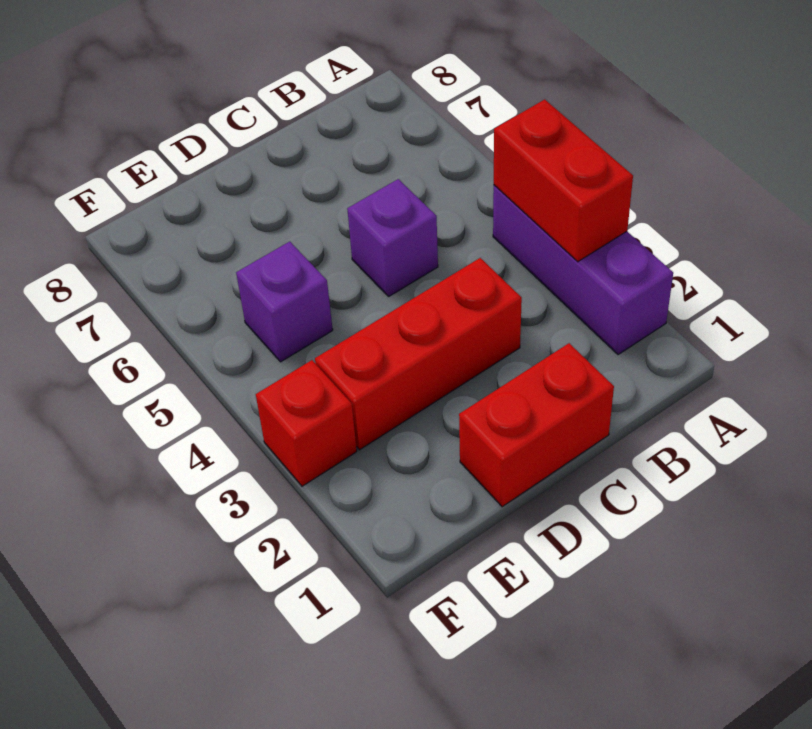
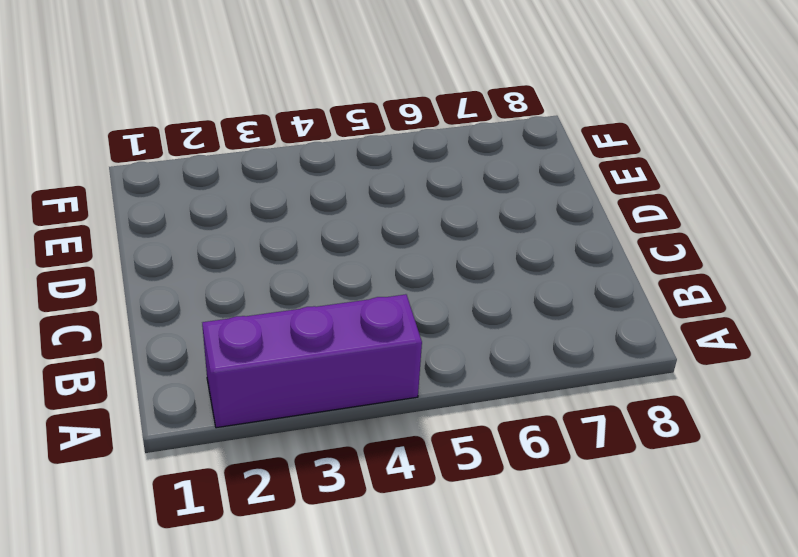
none -> red 1x2 brick [459,343,614,507]
none -> red 1x3 brick [315,258,522,450]

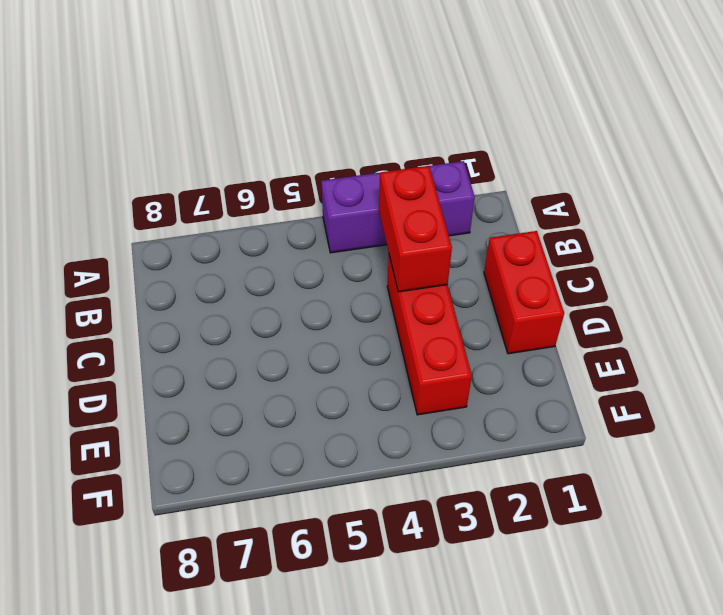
red 1x2 brick [379,166,452,292] -> red 1x2 brick turned to [494,99,633,262]
none -> purple 1x1 brick [347,179,438,296]
none -> purple 1x1 brick [236,242,333,362]

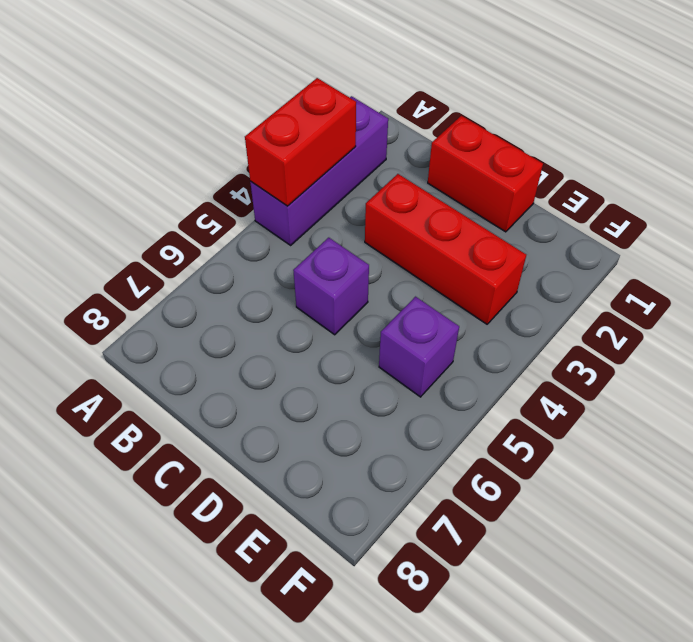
none -> red 1x1 brick [256,360,357,486]

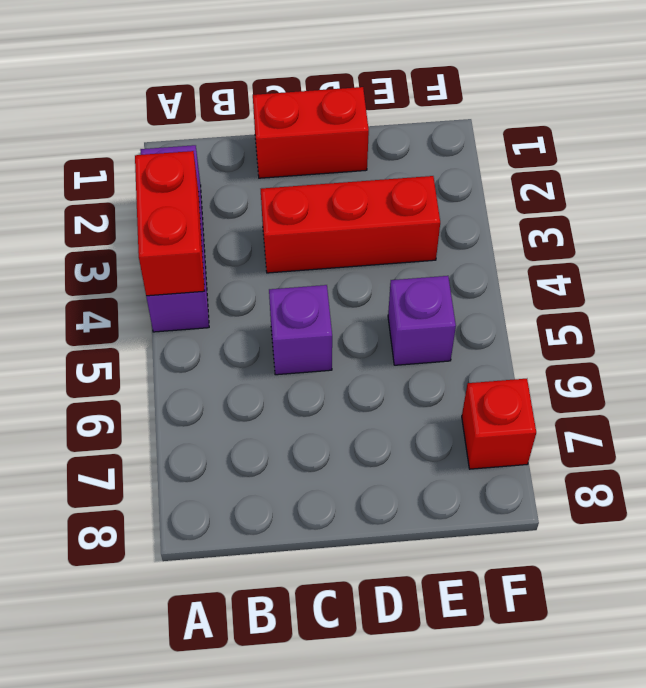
red 1x1 brick [462,379,536,469] -> red 1x1 brick moved to [256,360,357,486]

